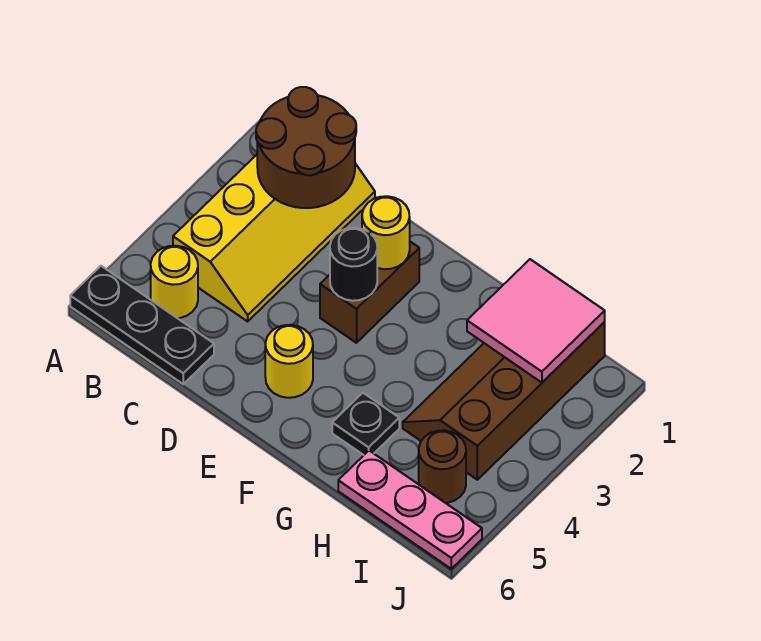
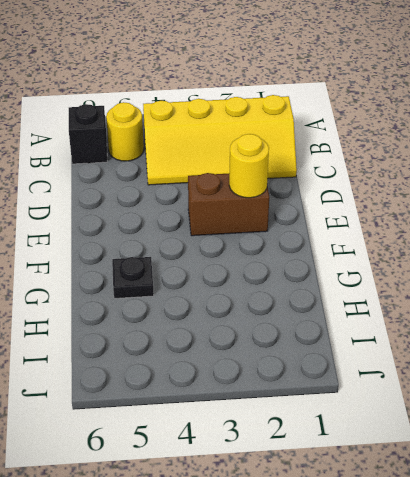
black 1x1 brick [69,104,107,164] -> black 1x3 plate [70,266,214,384]
none -> yellow 1x1 round brick [265,325,313,398]
none -> brown 2x4 slope [403,322,605,480]
none -> pink 1x3 plate [338,451,482,569]

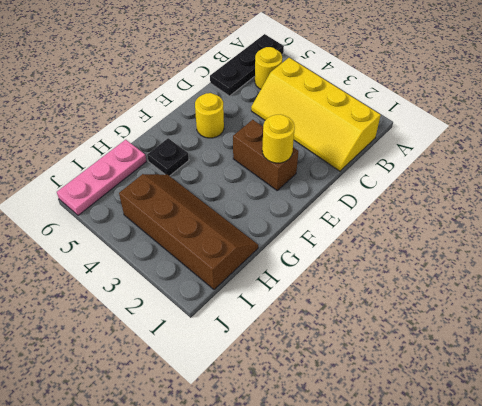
none -> brown 1x1 round brick [419,430,466,503]
none -> brown 2x2 round brick [256,87,356,208]
none -> black 1x1 round brick [330,228,377,301]

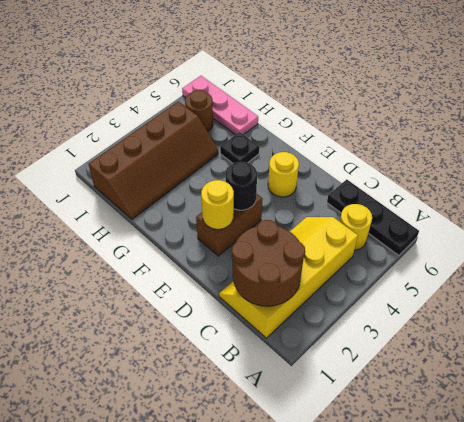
none -> pink 2x2 tile [467,259,605,383]

